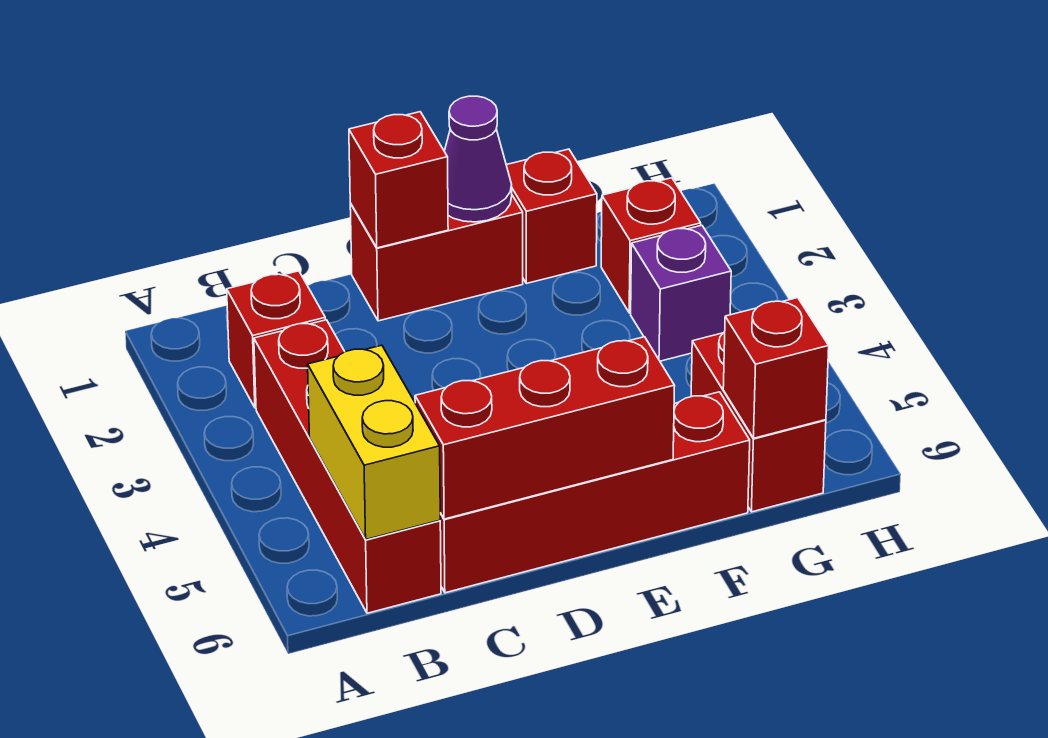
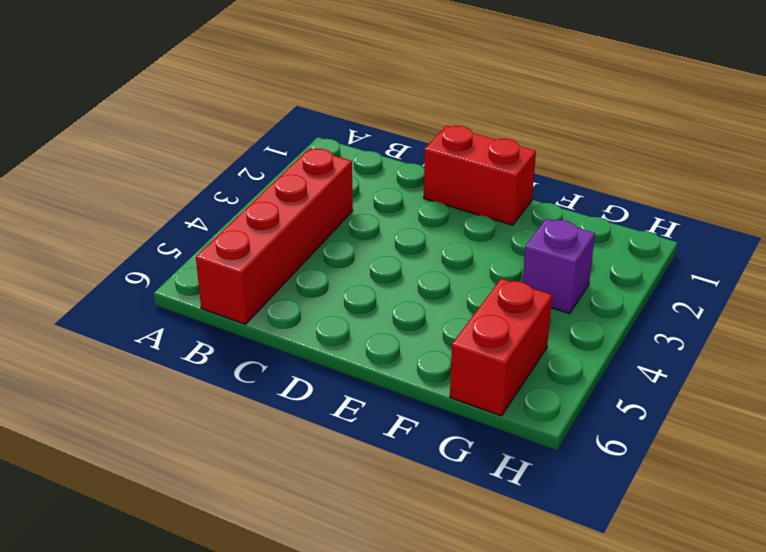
none -> red 1x1 brick [227,271,325,408]
none -> red 1x4 brick [440,392,750,593]
none -> red 1x1 brick [506,149,597,283]

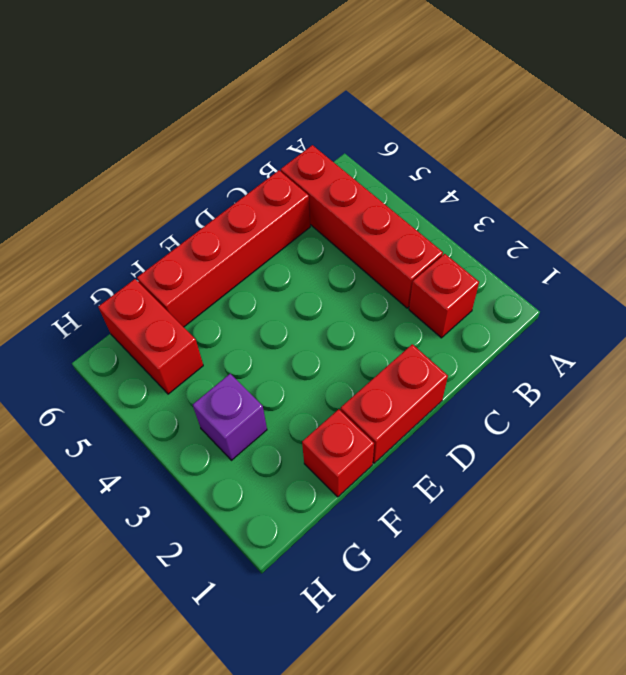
none -> red 1x1 brick [601,178,701,313]
none -> yellow 1x2 brick [308,345,440,539]
none -> red 1x3 brick [415,337,675,519]

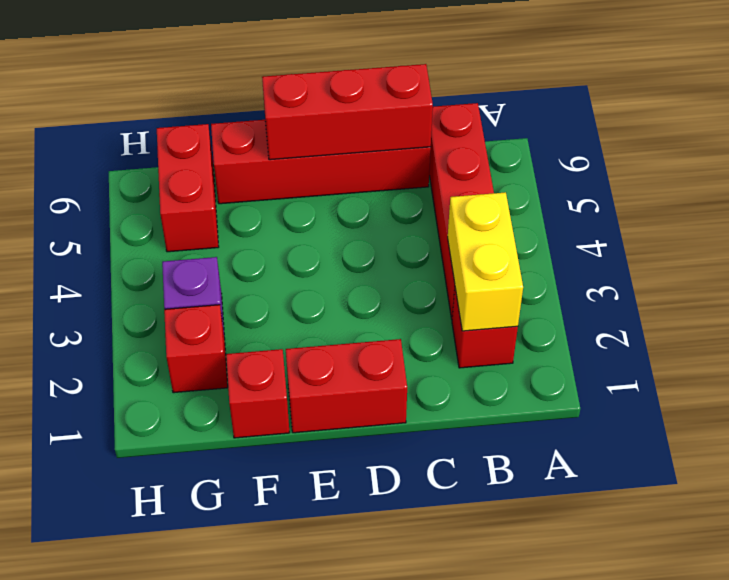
yellow 1x2 brick [448,192,523,331] -> yellow 1x2 brick moved to [308,345,440,539]
none -> red 1x1 brick [349,112,448,248]
none -> purple 1x1 cone [444,96,512,222]
none -> red 1x1 brick [723,298,829,438]

